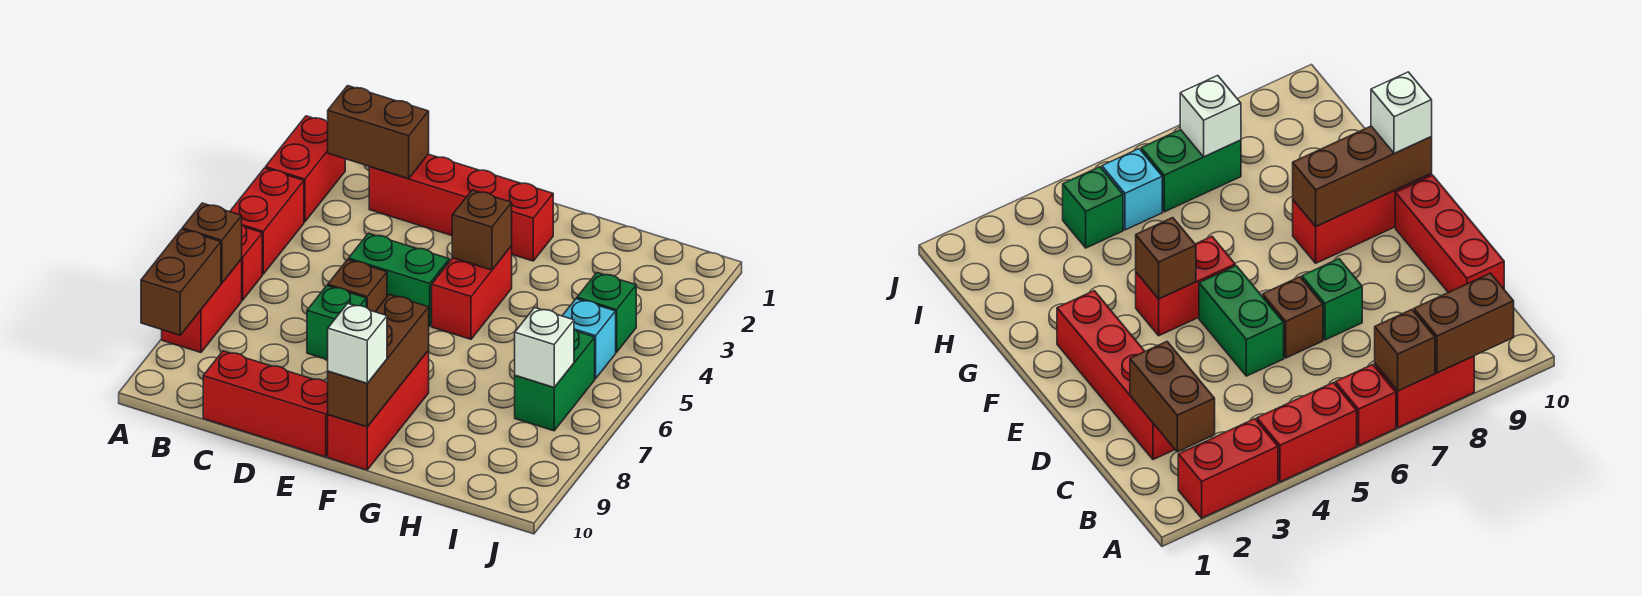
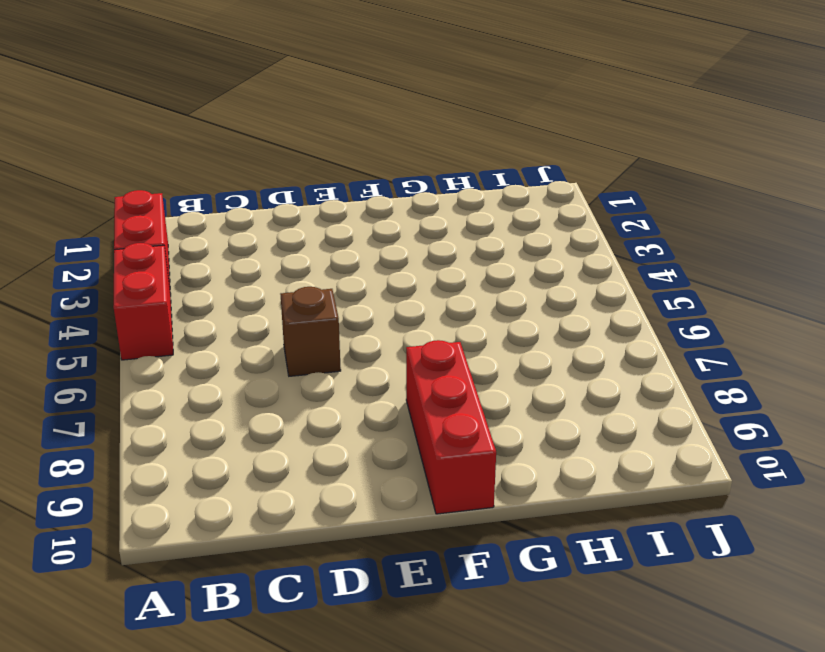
none -> red 1x1 brick [242,225,262,300]
none -> red 1x2 brick [162,259,242,352]
none -> red 1x4 brick [369,154,553,261]

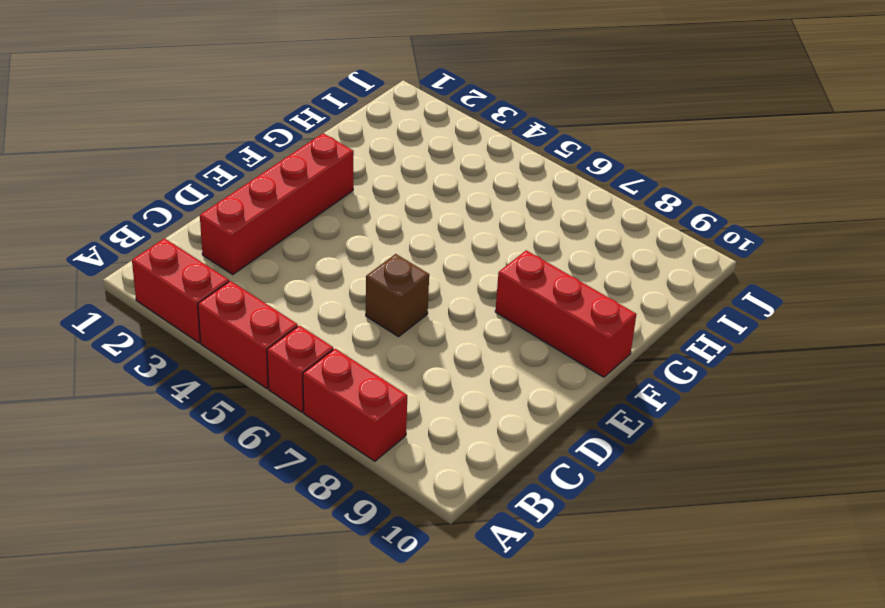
none -> red 1x3 brick [203,351,328,457]
none -> green 1x2 brick [349,233,449,326]
none -> green 1x1 brick [307,286,366,360]

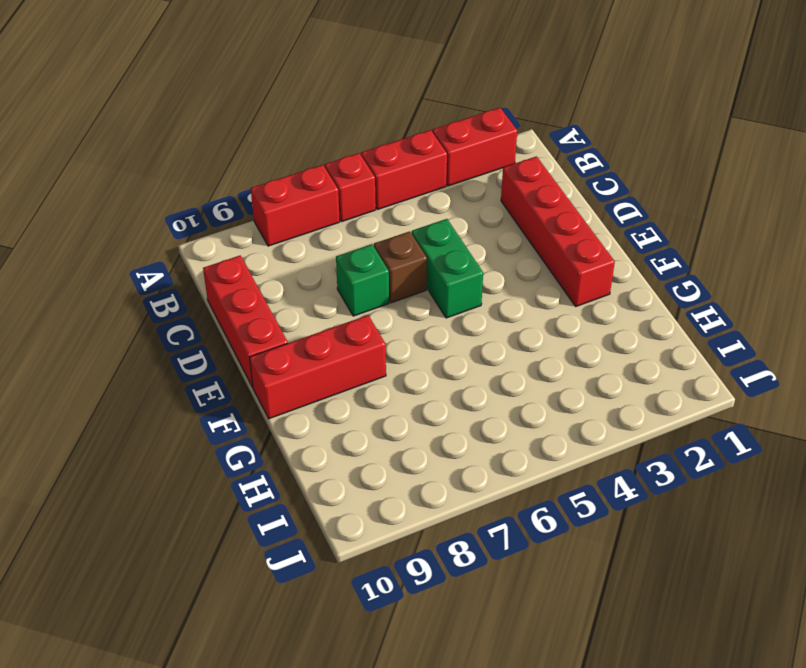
none -> red 1x2 brick [432,246,512,339]
none -> green 1x1 brick [577,273,636,352]
none -> cyan 1x1 brick [563,299,616,379]

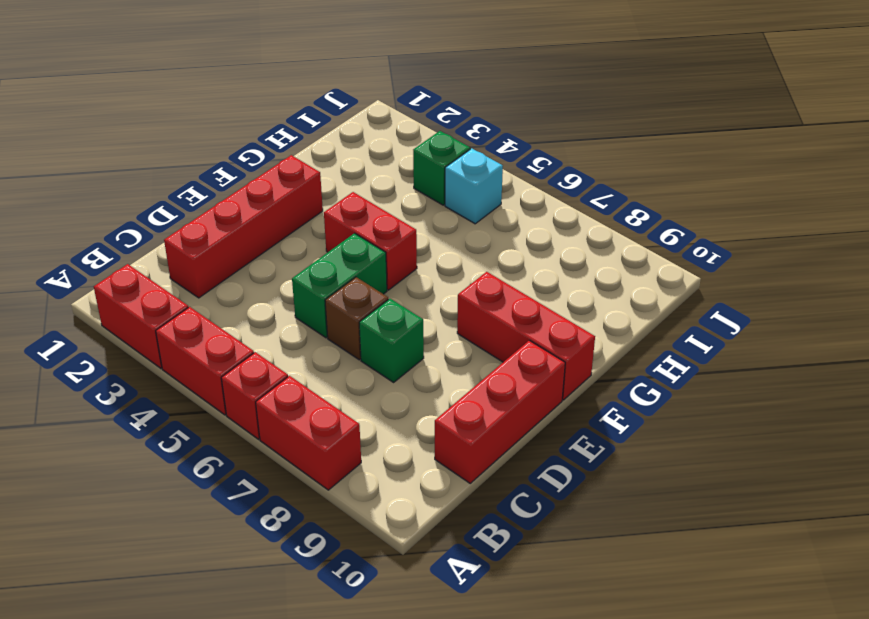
none -> green 1x2 brick [515,329,595,431]
none -> brown 1x1 brick [182,203,242,283]
none -> brown 1x2 brick [141,229,221,335]

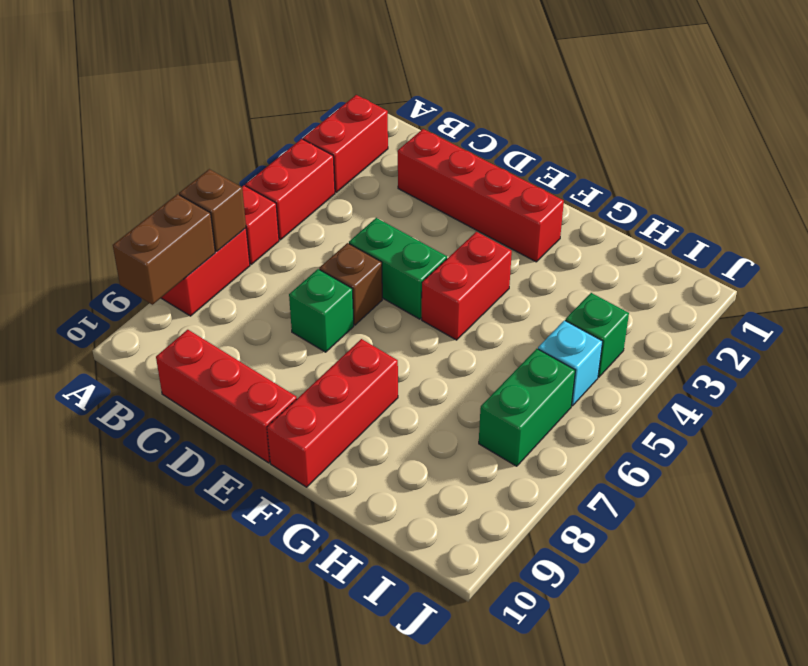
none -> brown 1x2 brick [328,86,429,179]
none -> brown 1x1 brick [452,190,512,270]
none -> brown 1x3 brick [328,295,429,427]

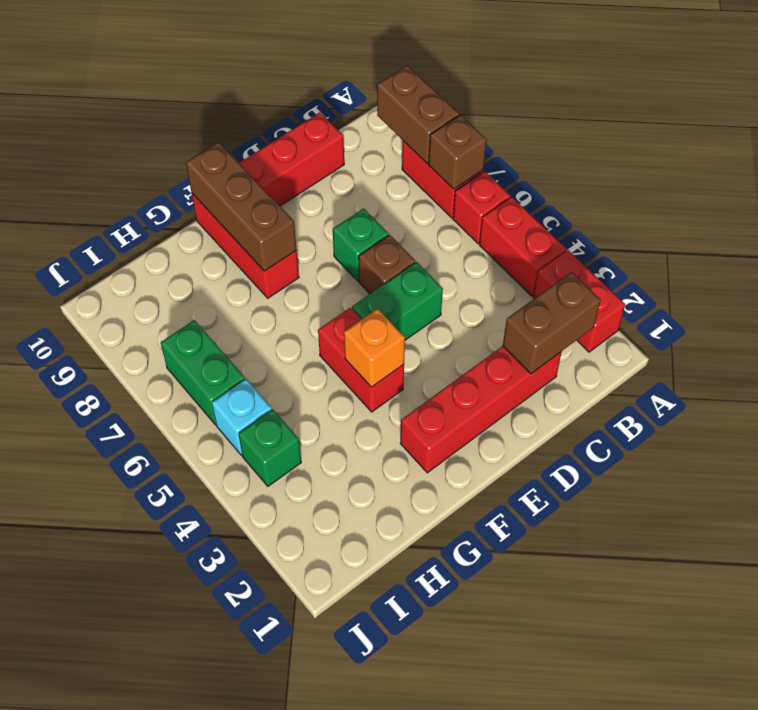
orange 1x1 brick [344,309,405,387] -> brown 1x1 brick [452,190,512,270]
none -> white 1x1 brick [515,308,574,387]
none -> white 1x1 brick [328,303,387,383]

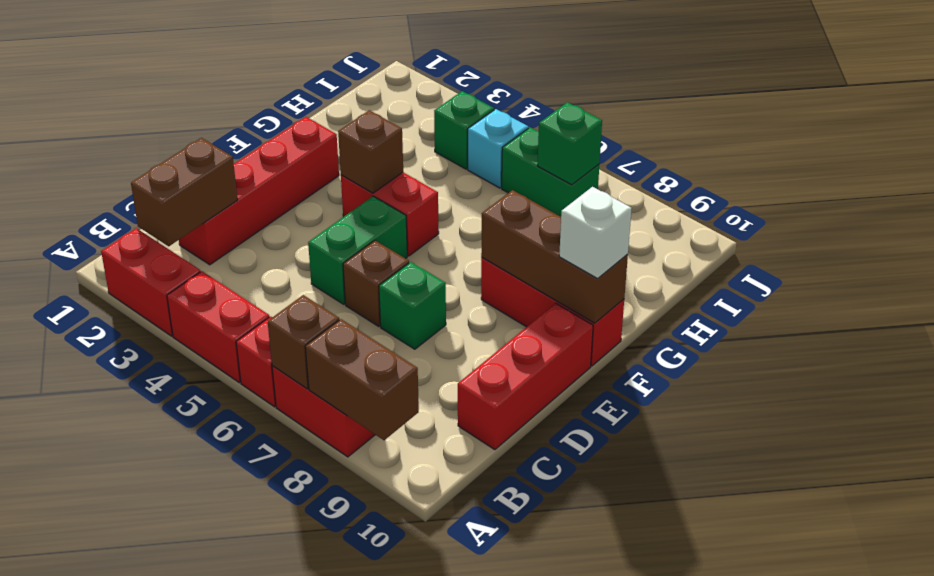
green 1x1 brick [538,102,602,185] -> white 1x1 brick [515,308,574,387]

